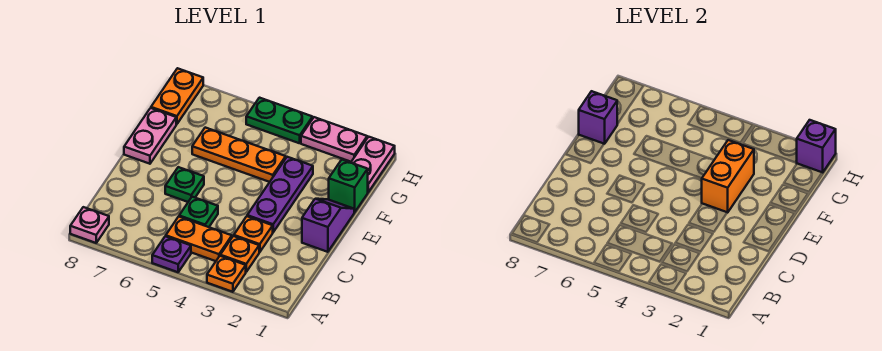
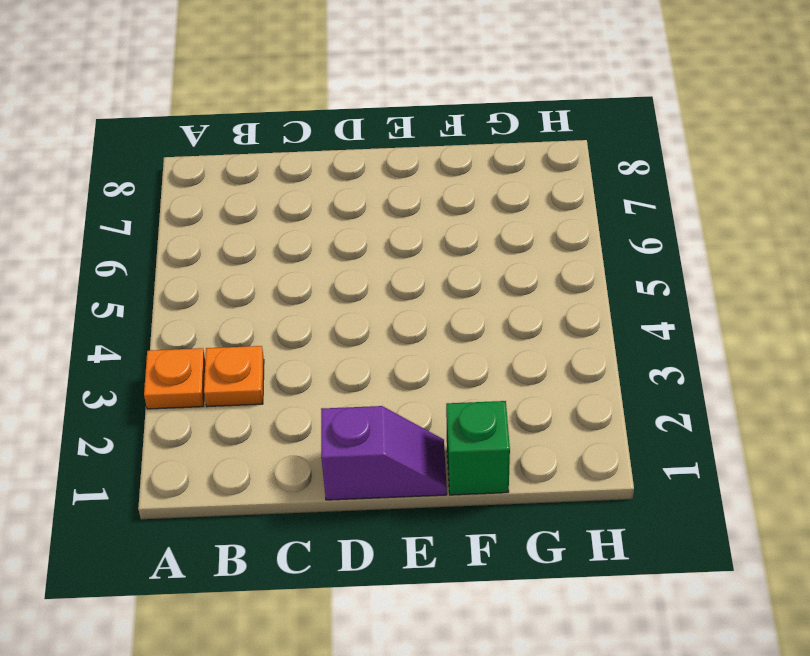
none -> purple 1x1 plate [152,236,191,272]
none -> pink 1x1 plate [70,207,109,243]
none -> orange 1x2 plate [166,217,232,261]

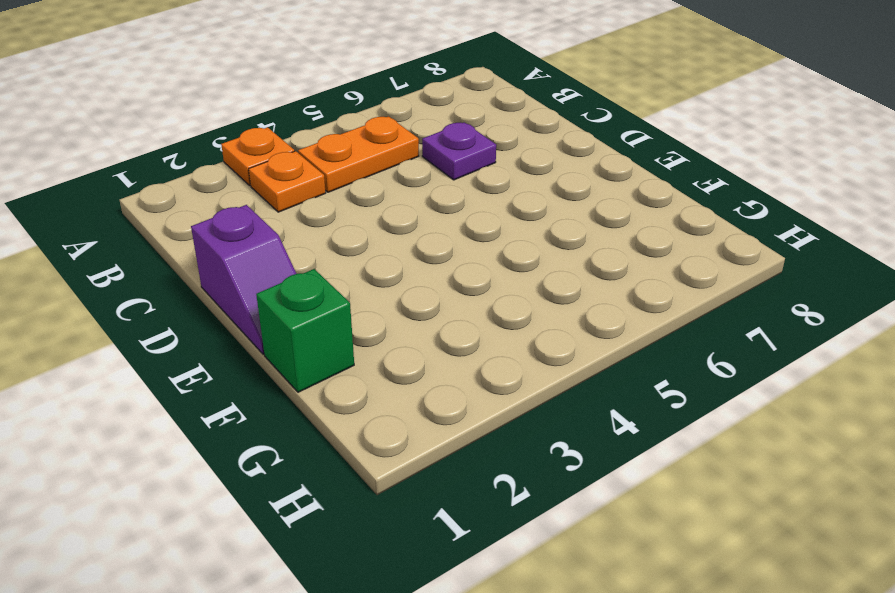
purple 1x1 plate [422,122,496,180] -> purple 1x1 plate moved to [152,236,191,272]
none -> pink 1x1 plate [70,207,109,243]
none -> orange 1x1 plate [234,216,273,252]
none -> green 1x1 plate [179,197,218,227]

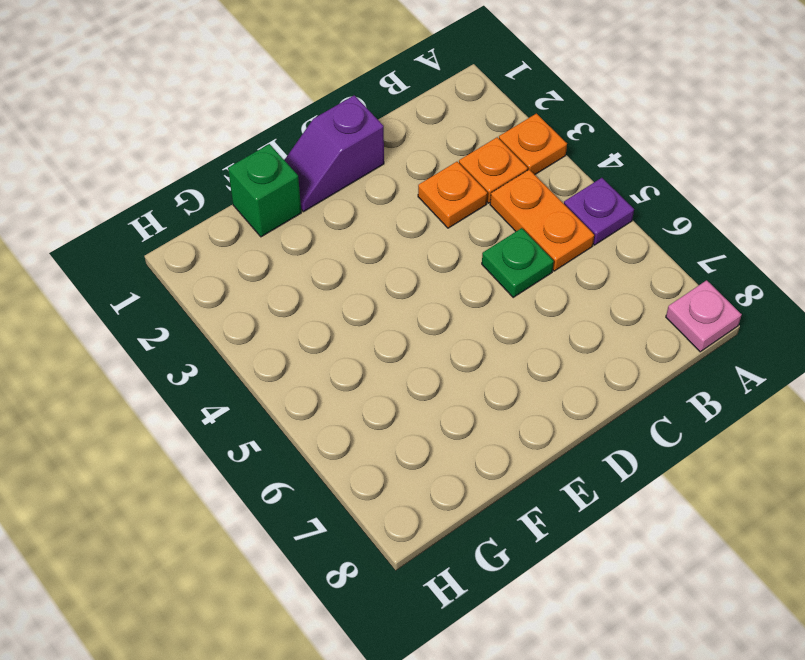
none -> purple 1x3 plate [247,157,313,232]
none -> green 1x1 plate [165,167,204,202]
none -> pink 1x2 plate [124,108,176,164]

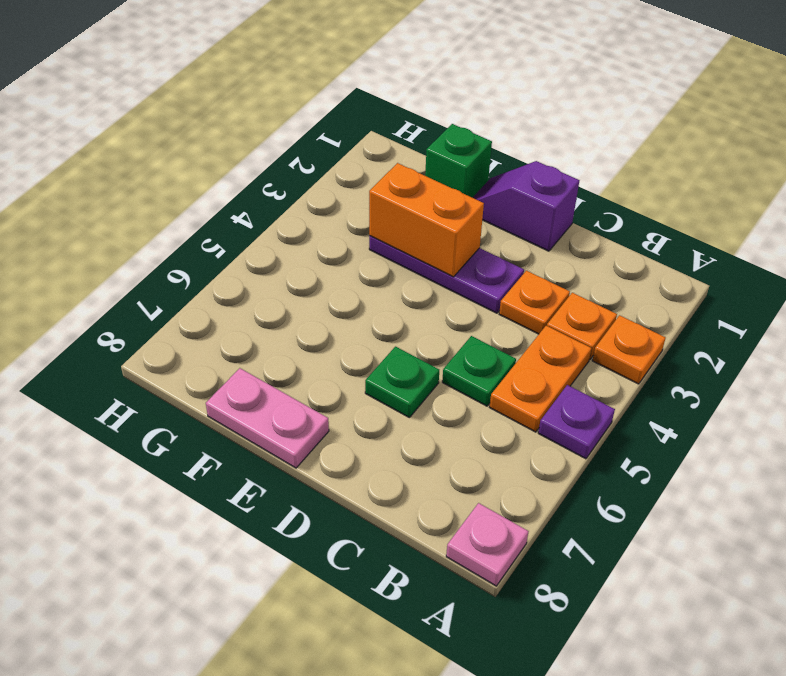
none -> orange 1x3 plate [192,128,286,182]
none -> pink 1x2 plate [351,137,395,192]
none -> orange 1x2 plate [151,68,203,124]

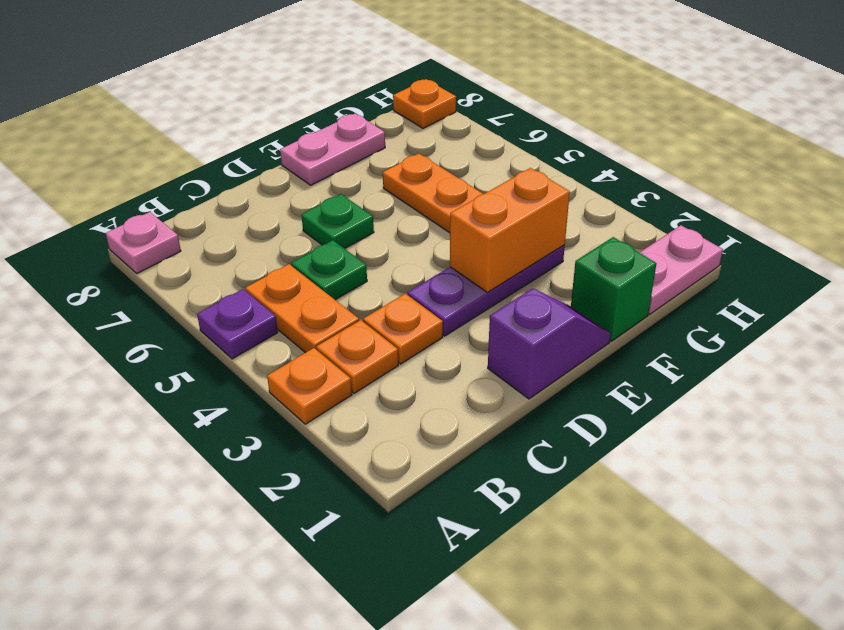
orange 1x1 plate [393,79,456,128] -> orange 1x2 plate [151,68,203,124]
none -> pink 1x2 plate [301,117,367,162]
none -> green 1x2 plate [246,98,313,143]
none -> purple 1x1 brick [579,91,617,144]

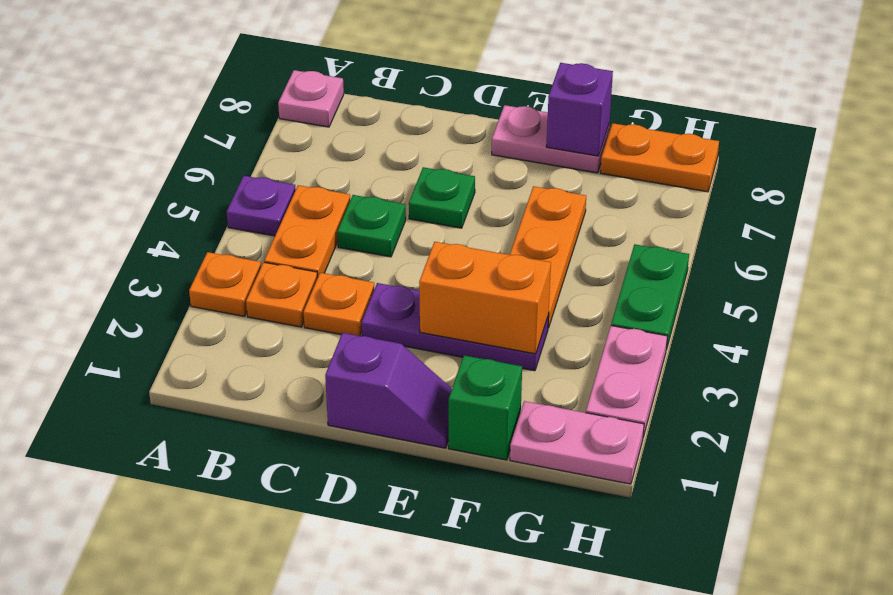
none -> purple 1x1 brick [797,120,836,173]

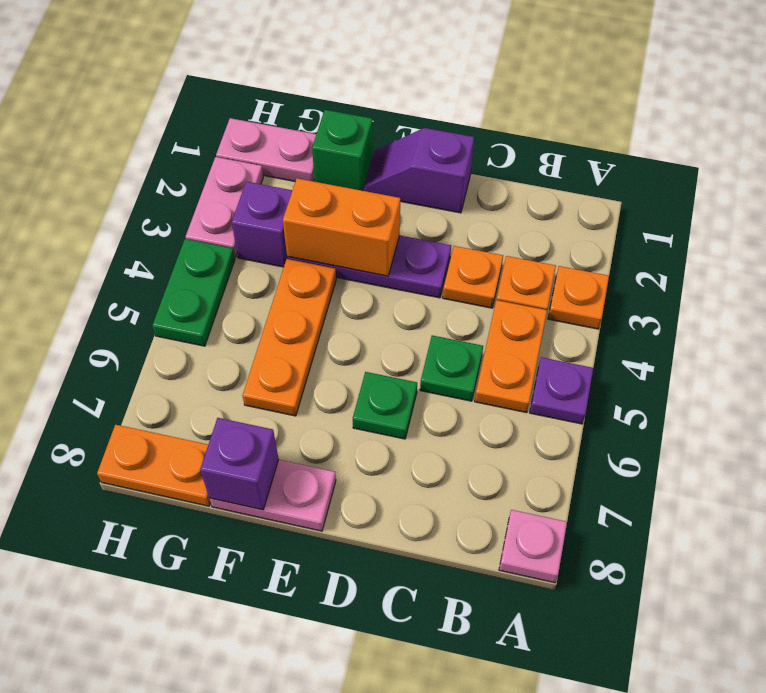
purple 1x1 brick [232,181,292,267] -> purple 1x1 brick moved to [797,120,836,173]

